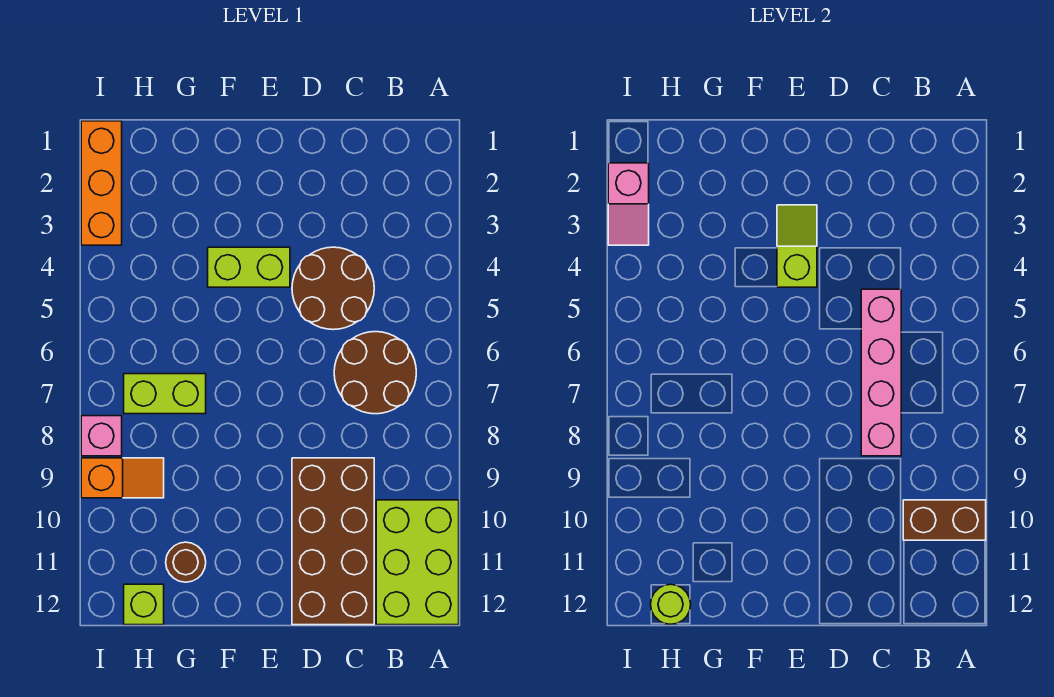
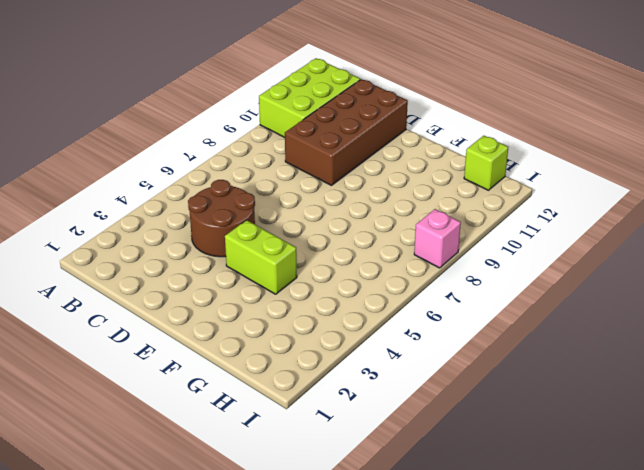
none -> brown 2x2 round brick [334,332,416,414]
none -> lime 1x2 brick [124,374,206,414]
none -> brown 1x1 round brick [166,542,206,582]

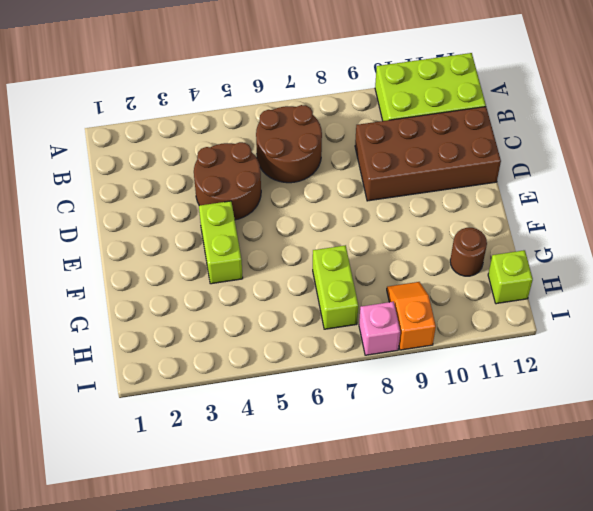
none -> orange 1x3 brick [81,121,122,245]
none -> brown 1x2 brick [903,500,986,540]
none -> pink 1x4 brick [861,289,901,456]

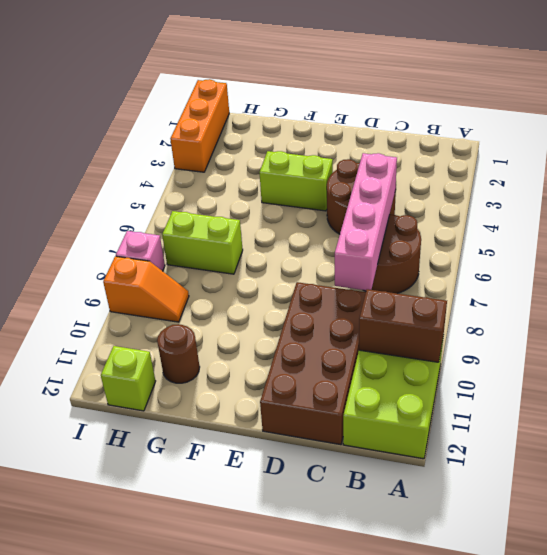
none -> lime 1x2 slope [777,205,817,287]
none -> lime 1x1 round brick [651,584,691,624]
none -> pink 1x2 slope [608,163,649,245]

